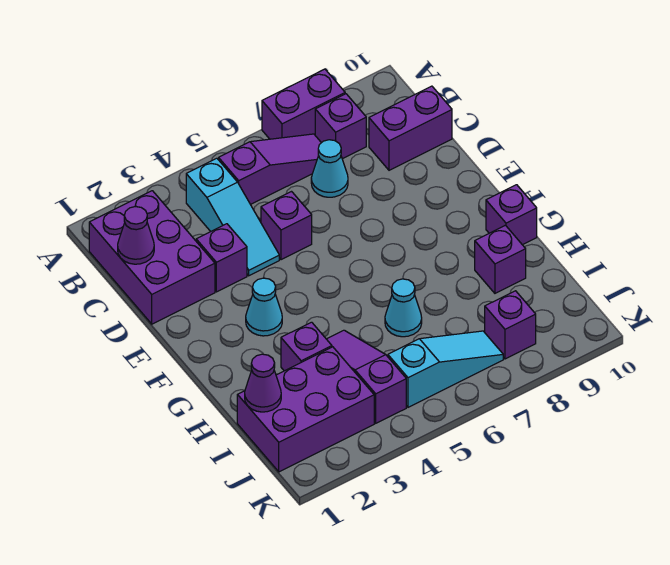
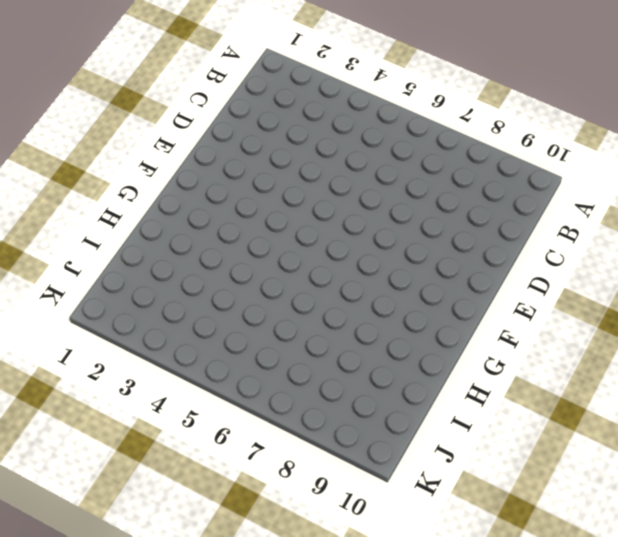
none -> purple 1x2 brick [262,69,345,139]
none -> purple 2x3 brick [89,191,215,324]
none -> cyan 1x3 slope [186,158,279,276]

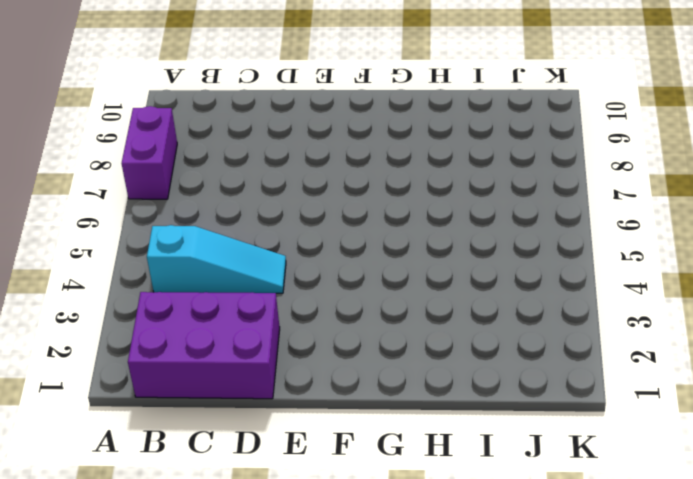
none -> purple 1x3 slope [219,134,321,204]
none -> purple 1x1 brick [315,94,366,159]
none -> cyan 1x1 cone [311,140,348,197]

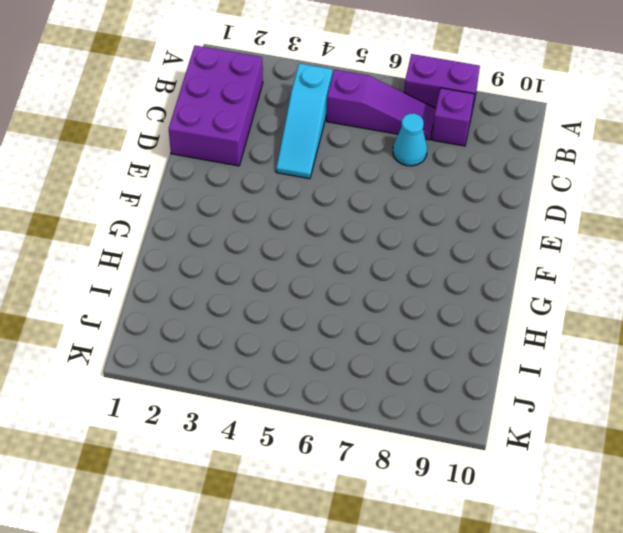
none -> purple 1x2 brick [369,86,452,170]
none -> purple 1x1 brick [196,224,247,292]
none -> purple 1x1 brick [261,192,312,260]

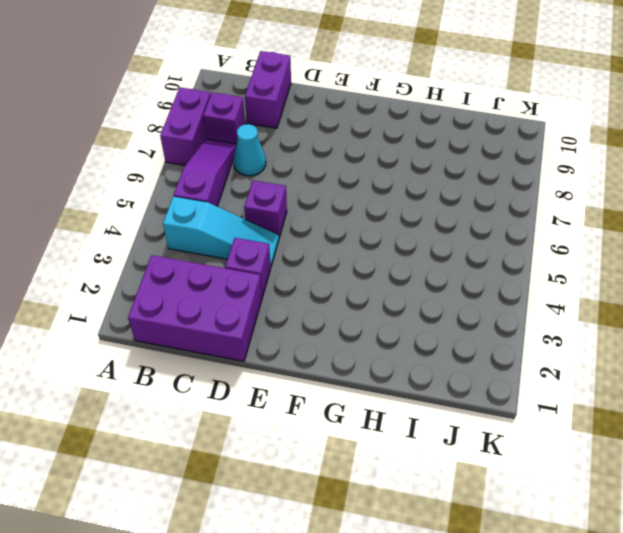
none -> cyan 1x1 cone [246,278,282,336]
none -> purple 1x1 brick [486,185,537,245]
none -> purple 1x1 brick [281,322,332,371]

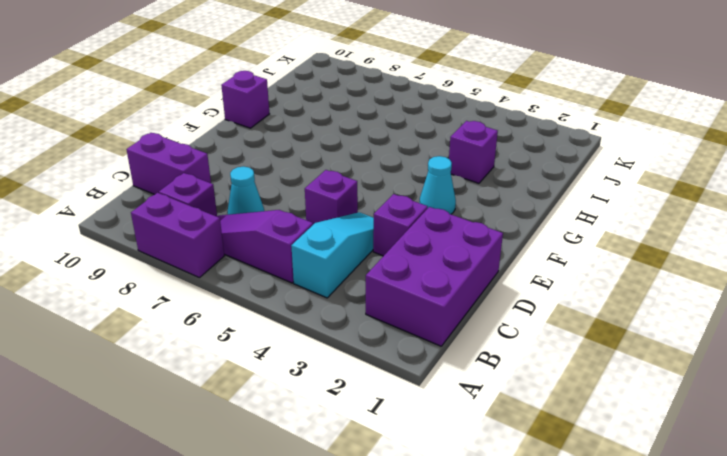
none -> purple 1x3 slope [327,330,406,423]
none -> cyan 1x1 cone [385,279,422,337]
none -> purple 1x1 brick [475,225,526,293]

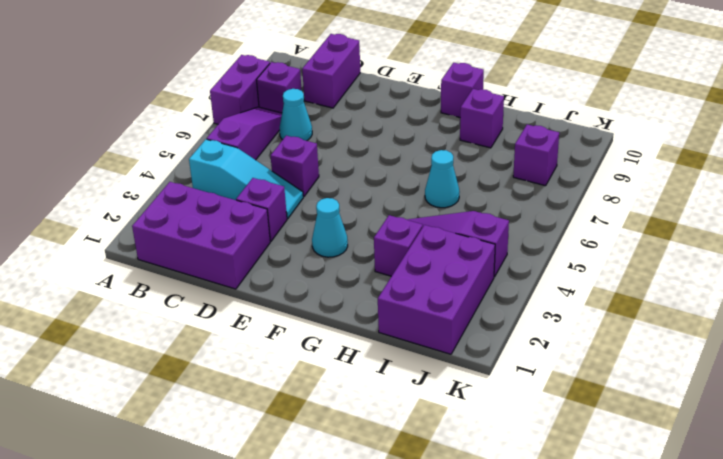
none -> cyan 1x3 slope [388,331,503,407]
none -> purple 1x1 cone [118,207,154,264]
none -> purple 1x1 cone [245,354,281,412]

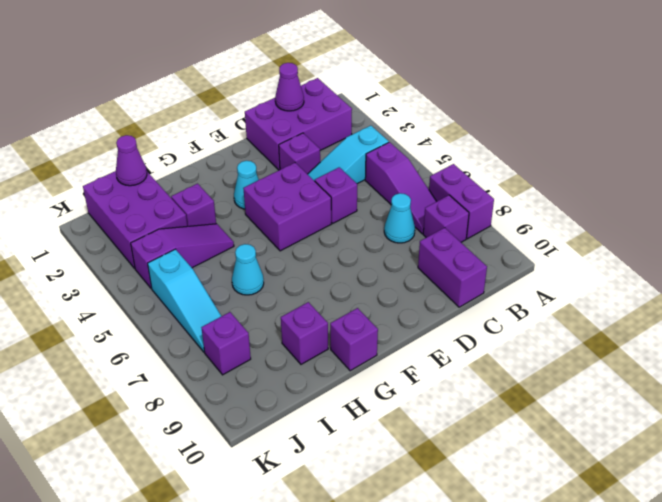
purple 2x2 brick [243,163,331,251] -> none

